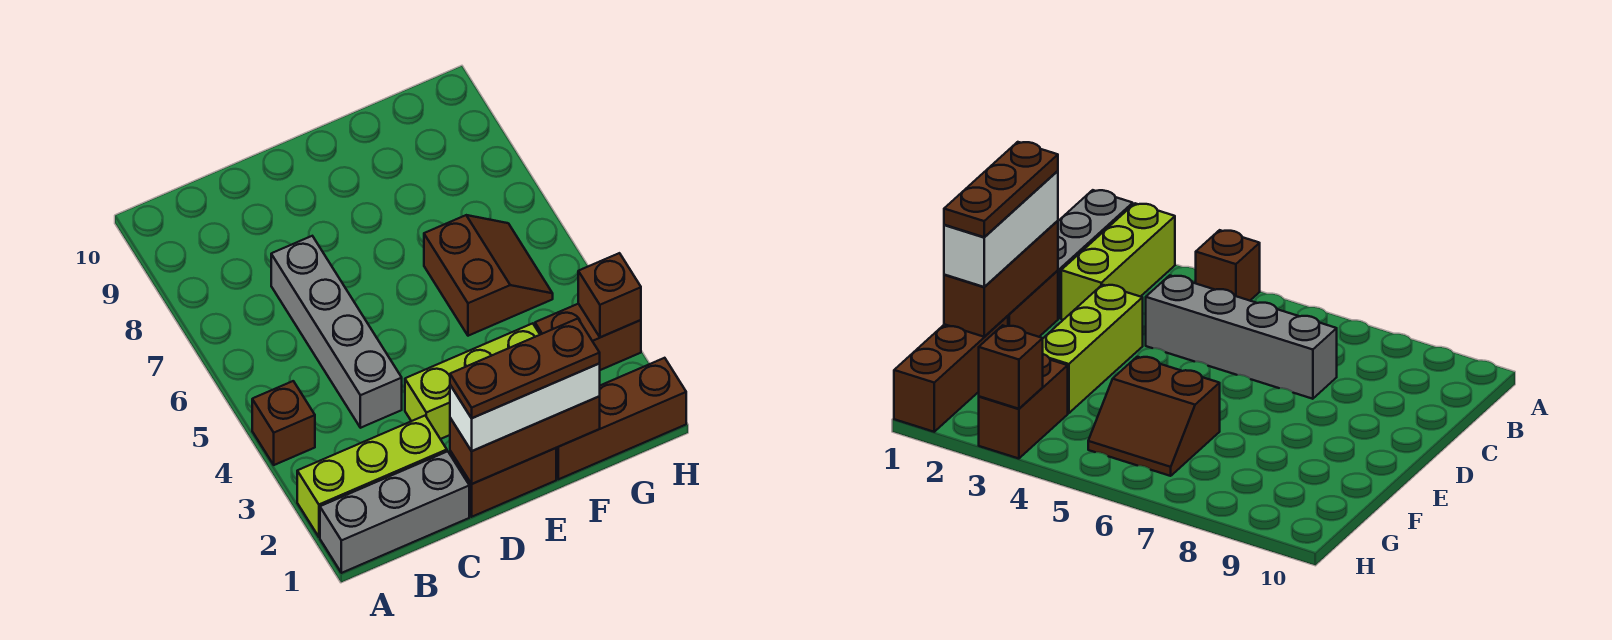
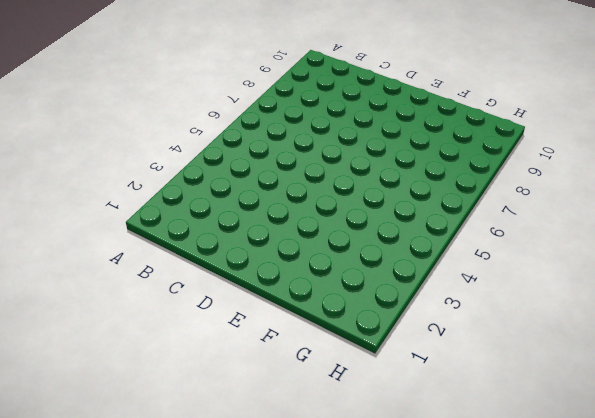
none -> grey 1x3 brick [320,451,469,573]
none -> lime 1x3 brick [297,416,447,537]
none -> brown 1x1 brick [252,381,315,465]

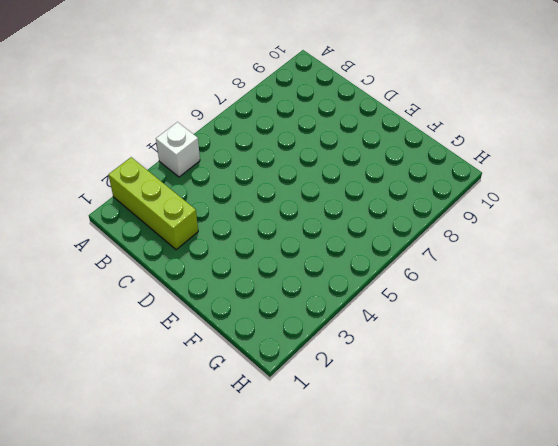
white 1x1 brick [156,122,200,177] -> brown 1x1 brick [252,381,315,465]
none -> grey 1x3 brick [320,451,469,573]
none -> grey 1x4 brick [271,236,402,428]
none -> brown 1x2 brick [450,448,556,517]

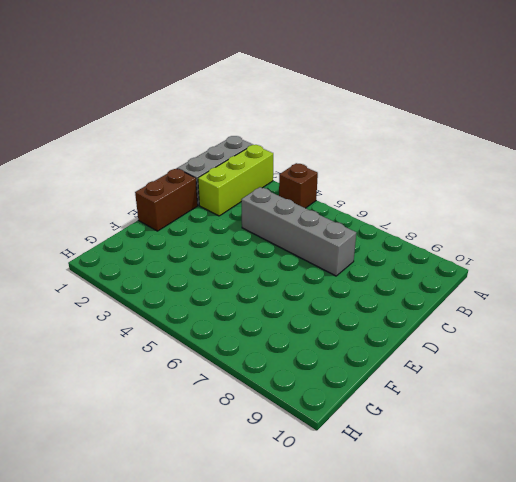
none -> lime 1x3 brick [405,323,540,439]
none -> brown 1x3 brick [556,358,686,479]
none -> brown 2x2 slope [424,215,553,336]

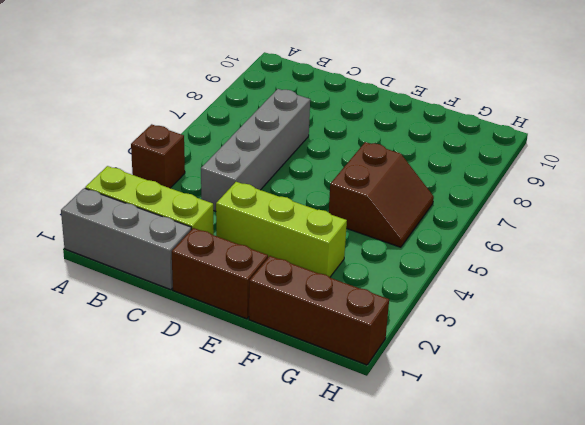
none -> brown 1x2 brick [535,304,641,370]
none -> brown 1x3 brick [450,397,600,484]
none -> brown 1x1 brick [578,253,641,337]

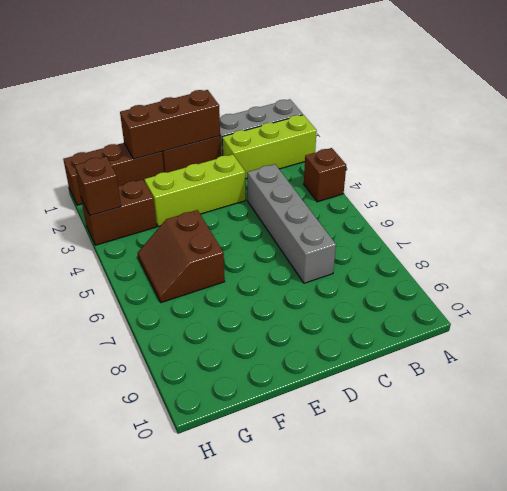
none -> white 1x3 brick [450,364,600,451]
none -> brown 1x3 plate [450,319,600,418]

